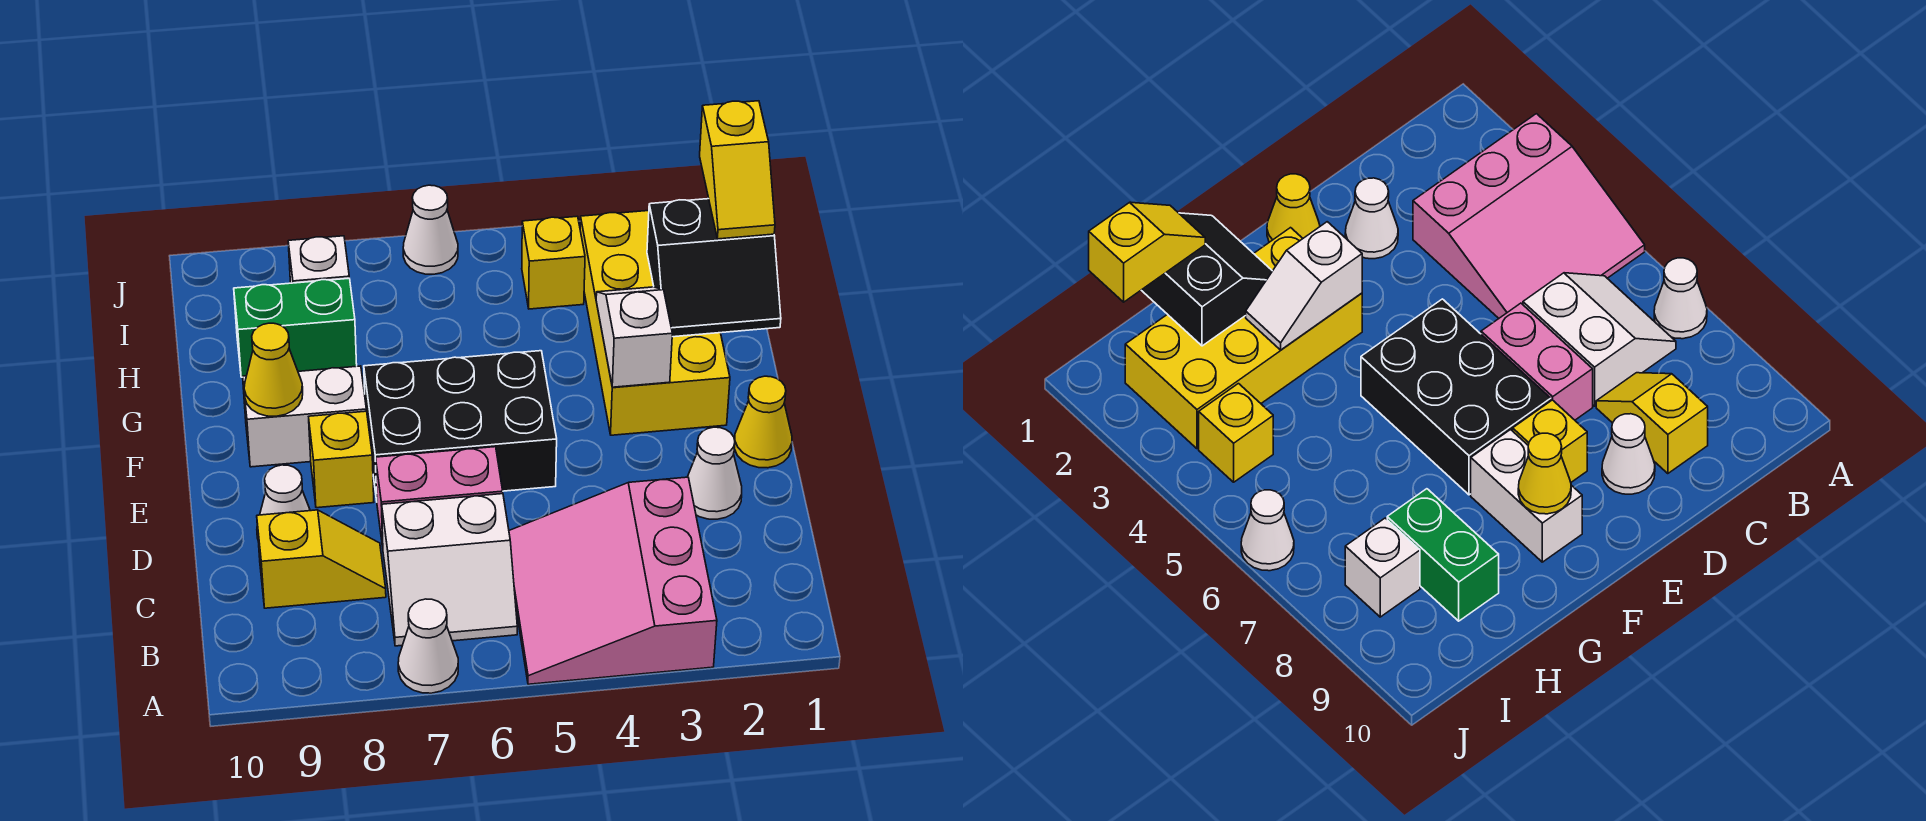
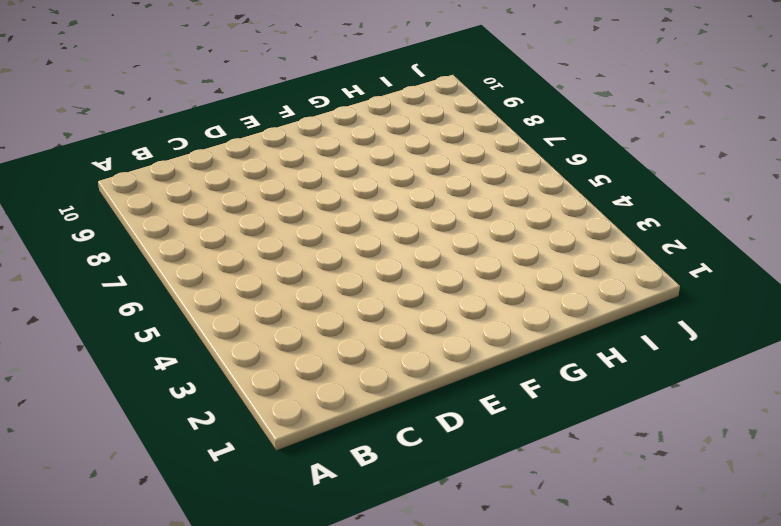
none -> pink 3x3 slope [509,477,717,684]
none -> white 1x1 cone [398,599,458,693]
none -> white 2x2 slope [382,494,517,646]

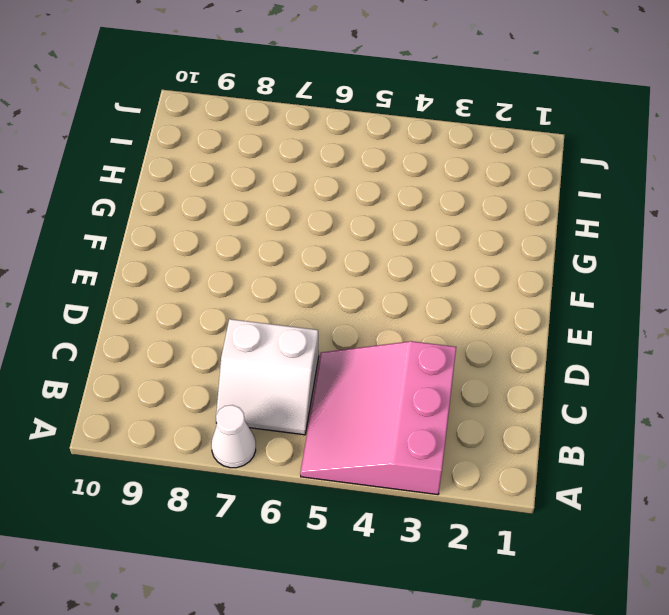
none -> yellow 1x2 slope [257,510,386,608]
none -> white 1x1 cone [688,427,742,519]
none -> pink 1x2 brick [376,447,503,547]

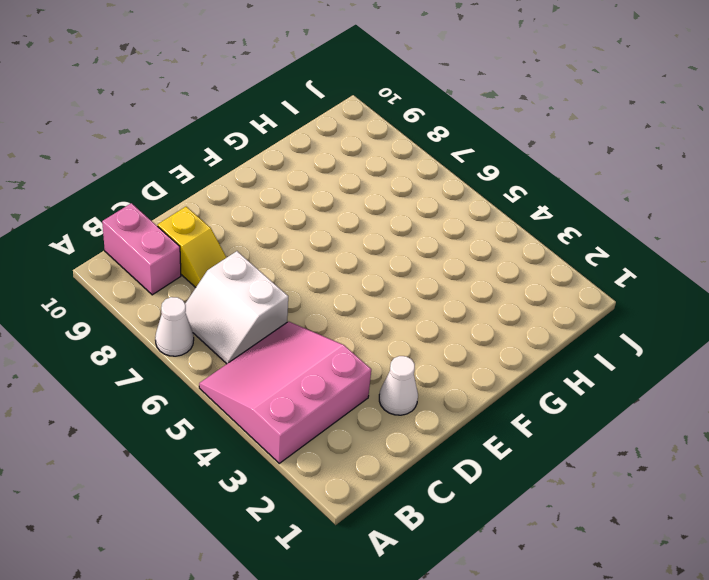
pink 1x2 brick [102,203,181,295] -> pink 1x2 brick moved to [376,447,503,547]
none -> white 1x1 cone [257,465,310,538]
none -> yellow 1x1 cone [734,376,792,468]
none -> black 2x3 brick [364,351,557,500]

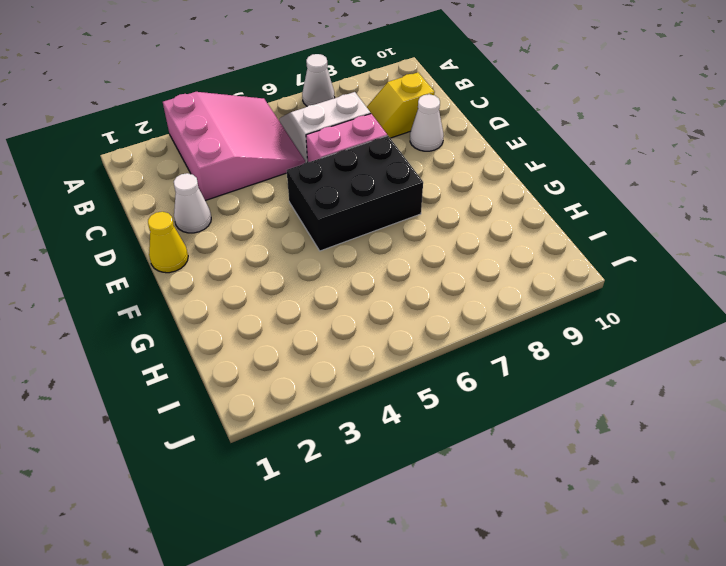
none -> yellow 1x1 brick [309,411,374,508]
none -> yellow 2x4 brick [580,211,730,435]
none -> white 1x2 brick [243,366,366,467]

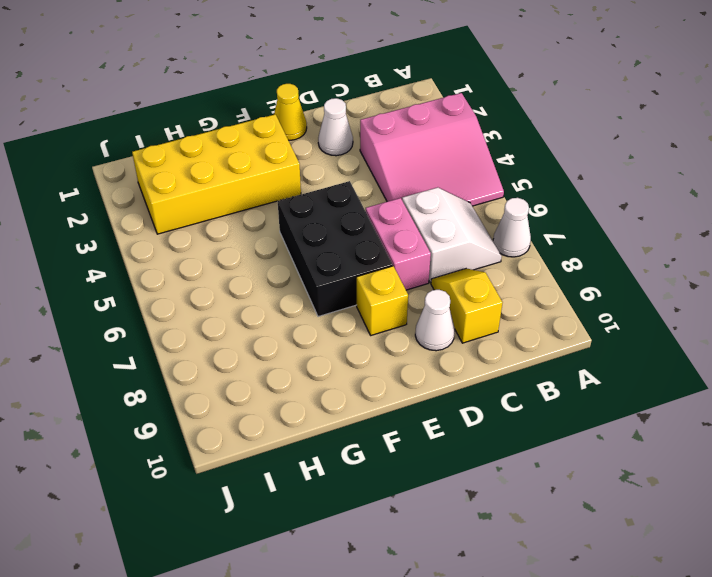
none -> white 1x2 brick [243,366,366,467]
none -> green 1x2 brick [234,278,357,377]
none -> yellow 1x1 brick [522,216,585,309]

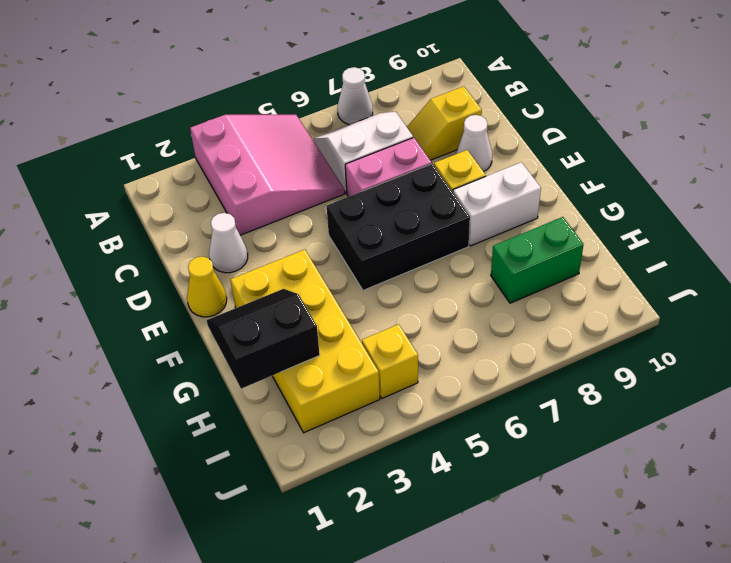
none -> white 1x1 brick [288,236,349,283]
none -> white 1x1 cone [403,185,458,274]
none -> white 1x2 slope [596,287,672,387]

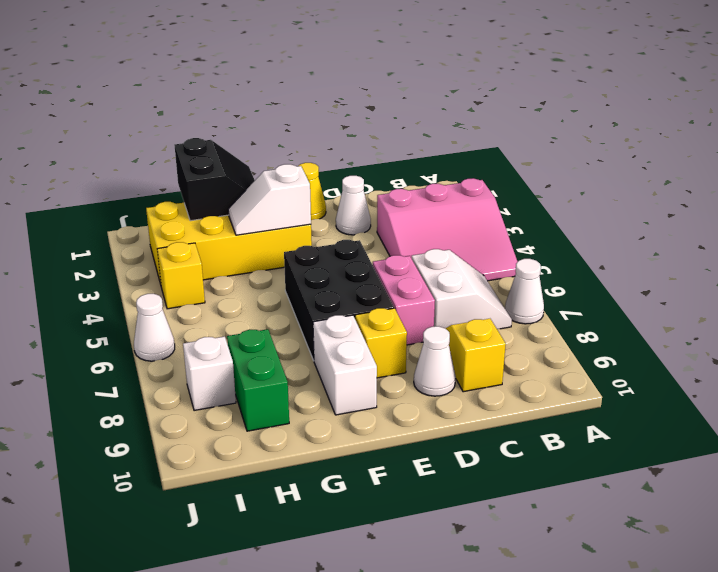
none -> yellow 1x1 cone [244,323,303,416]
none -> yellow 1x2 slope [700,101,775,239]

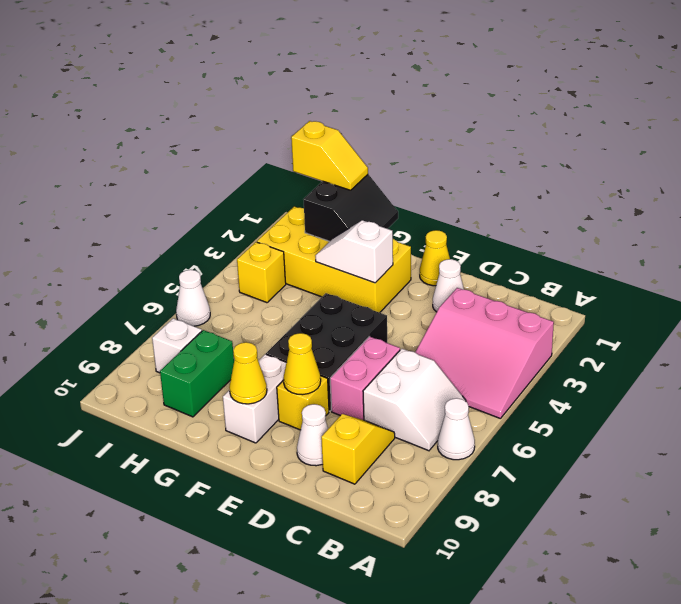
yellow 1x1 cone [283,333,321,395] -> none

